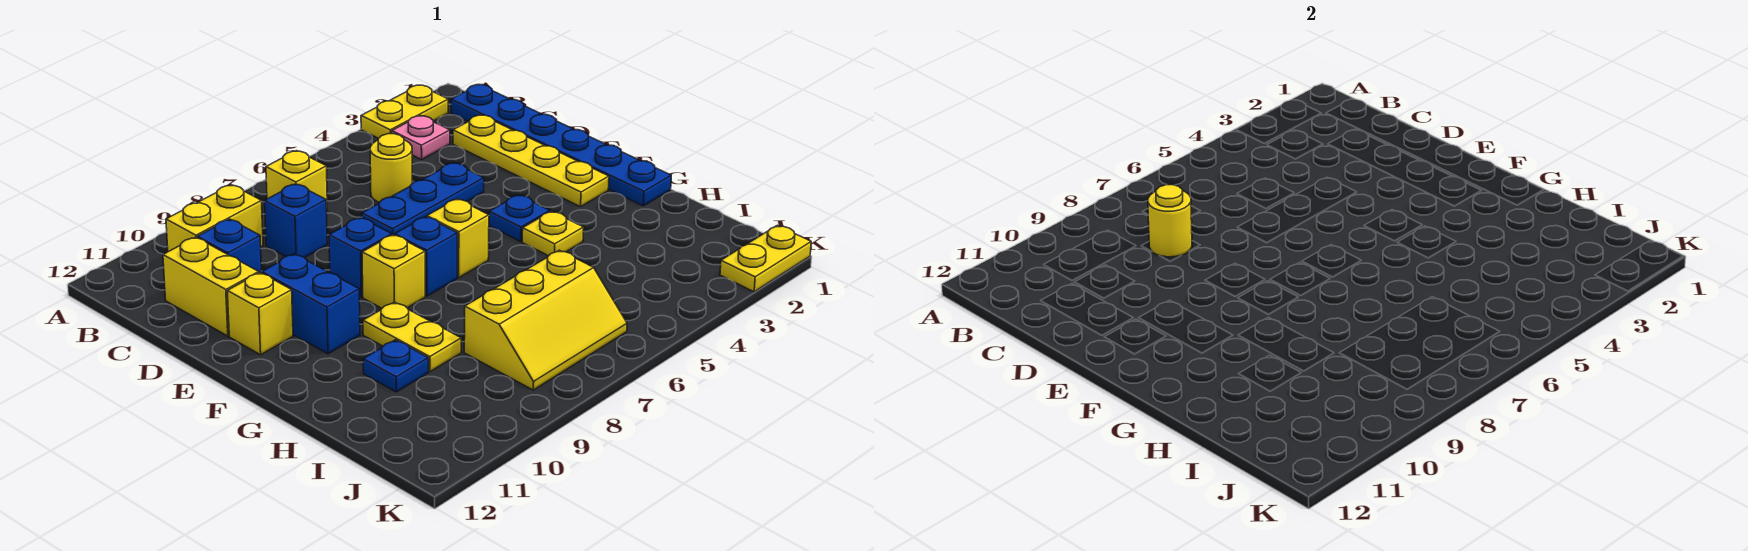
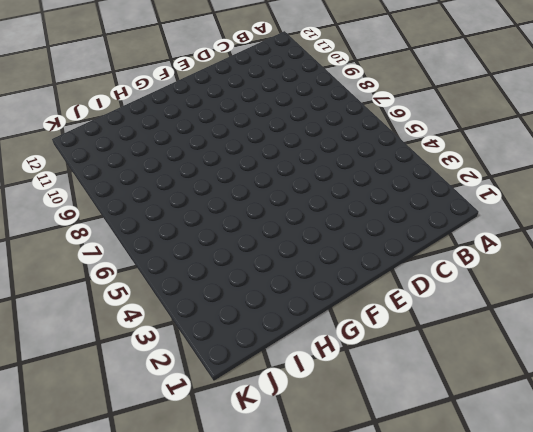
none -> yellow 1x2 plate [361,85,448,138]
none -> blue 1x6 plate [451,85,671,206]
none -> pink 1x1 plate [392,116,450,160]

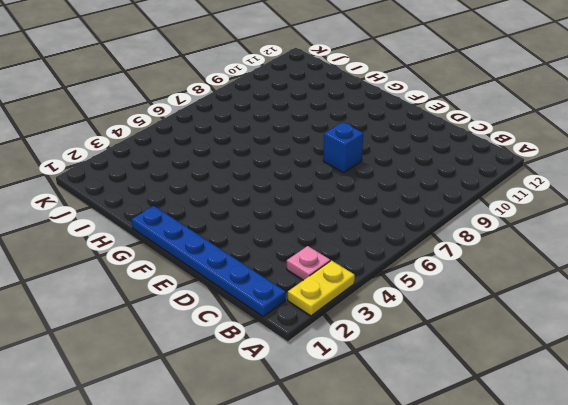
none -> yellow 1x1 brick [266,151,327,212]
none -> yellow 1x2 brick [166,185,263,252]
none -> yellow 1x4 plate [453,115,609,207]

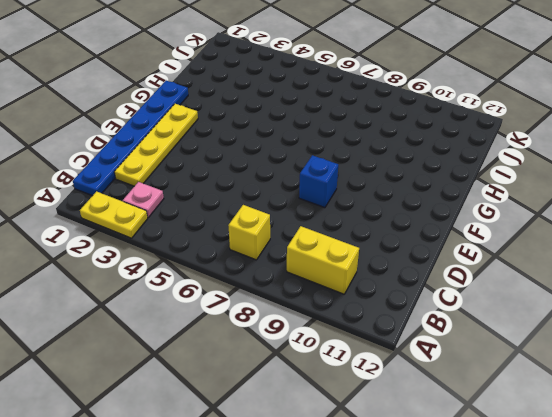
none -> yellow 1x1 round brick [370,134,412,202]
none -> blue 1x1 brick [265,184,327,258]
none -> blue 1x1 brick [197,219,261,273]

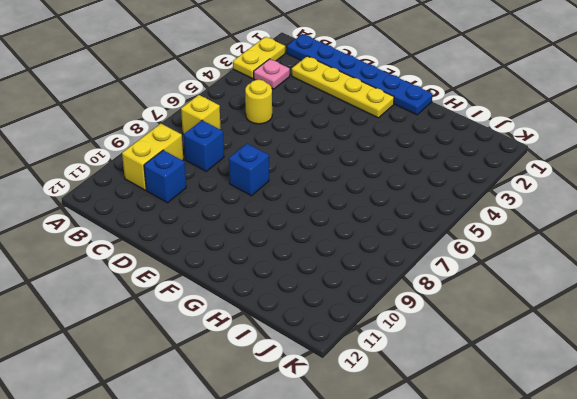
none -> yellow 1x2 brick [163,237,259,336]
none -> blue 1x3 plate [362,163,484,235]
none -> blue 1x2 brick [262,254,360,354]

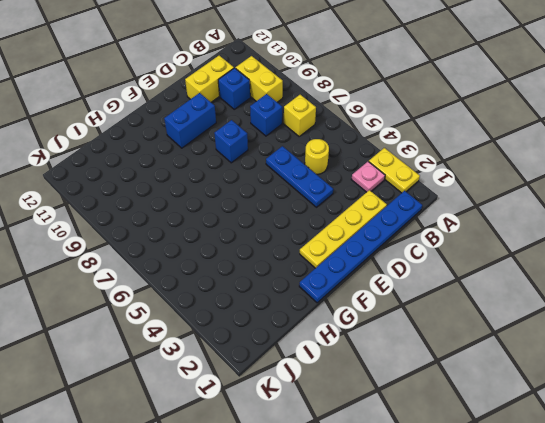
none -> yellow 1x1 brick [227,273,293,355]
none -> blue 1x1 plate [489,195,550,242]
none -> yellow 1x1 brick [427,199,489,278]

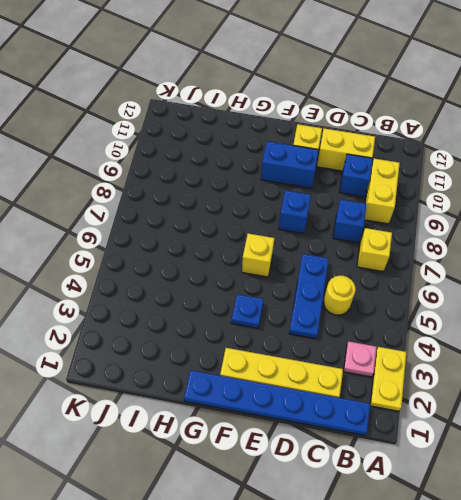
none -> blue 1x1 brick [395,217,457,296]
none -> yellow 1x1 brick [362,235,425,308]
none -> yellow 1x1 plate [522,211,584,256]

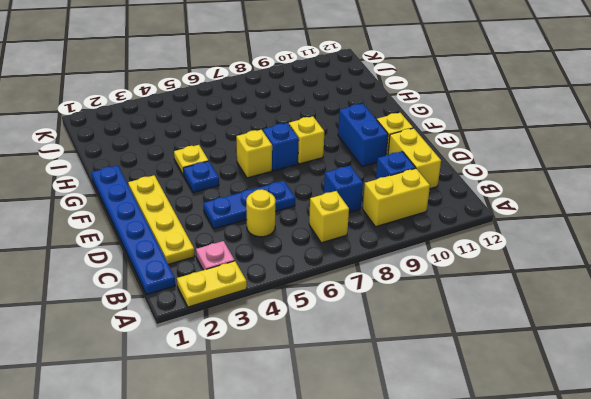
none -> blue 1x1 brick [329,217,392,297]
none -> yellow 1x2 plate [363,302,461,372]
none -> blue 1x1 plate [363,340,428,392]

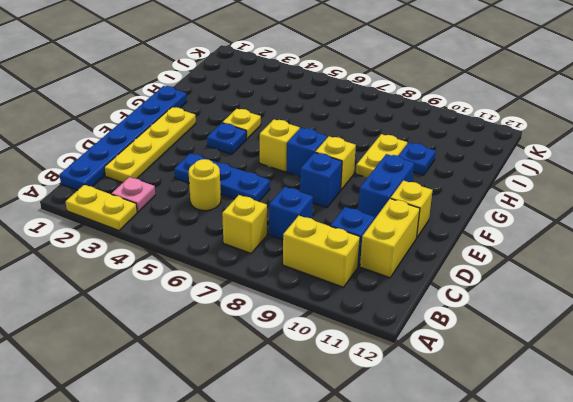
none -> yellow 2x3 slope [464,250,627,390]
none -> yellow 1x2 plate [720,225,811,292]
none -> yellow 1x1 round brick [1148,185,1192,257]

